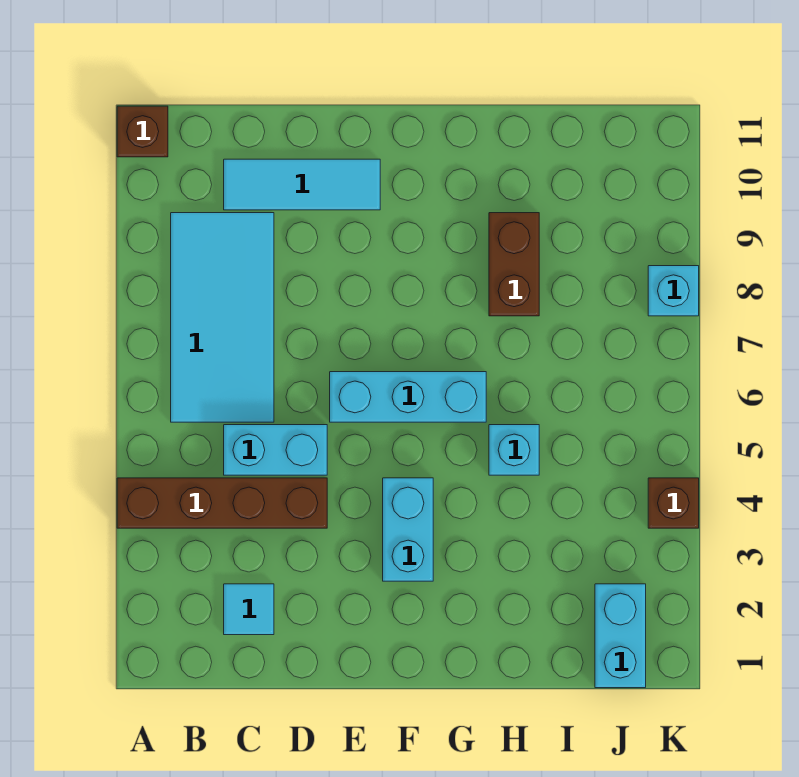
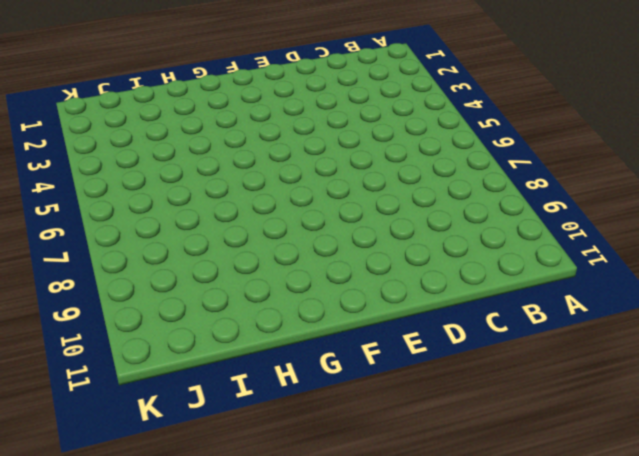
none -> brown 1x4 brick [117,478,327,528]
none -> brown 1x1 brick [117,106,168,157]
none -> cyan 2x4 tile [171,213,274,422]

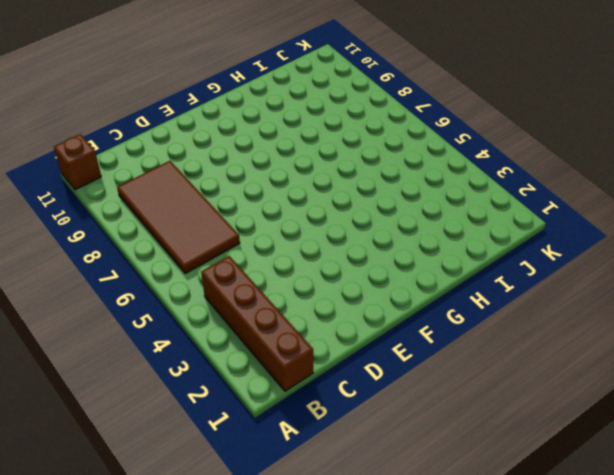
brown 1x4 brick [201,256,313,391] -> brown 1x4 brick turned to [117,478,327,528]
brown 2x4 tile [117,161,240,274] -> cyan 2x4 tile [171,213,274,422]
none -> cyan 1x1 tile [224,584,274,635]
none -> cyan 1x2 brick [224,425,327,475]
none -> cyan 1x3 tile [224,159,380,210]

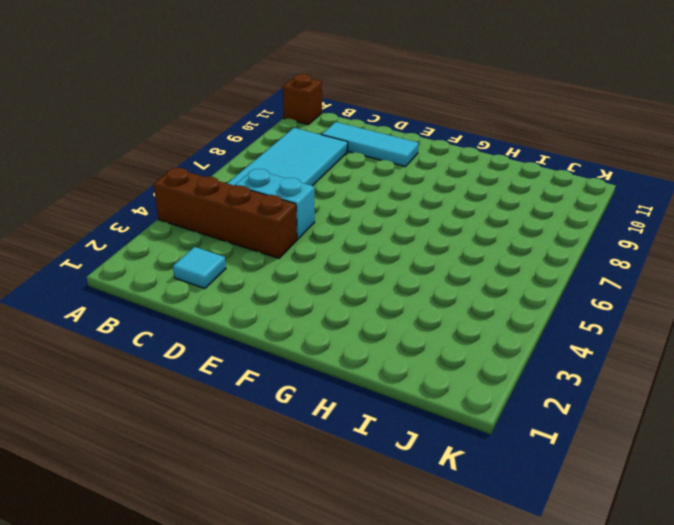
none -> cyan 1x3 brick [330,372,486,422]
none -> cyan 1x2 brick [383,478,433,581]
none -> cyan 1x1 brick [489,425,539,475]

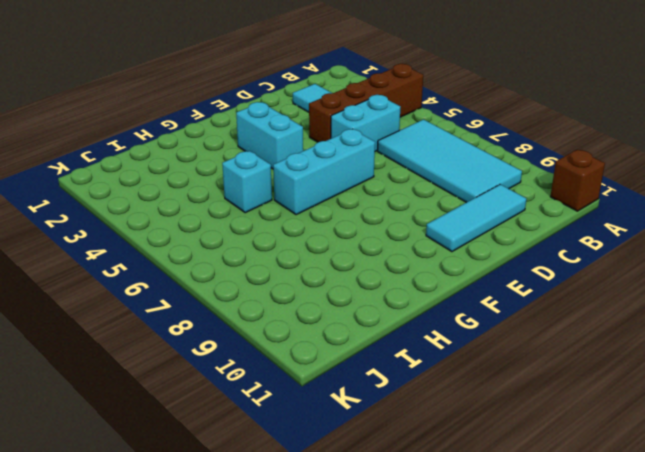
none -> brown 1x2 brick [489,213,539,316]
none -> cyan 1x2 brick [595,584,646,688]
none -> brown 1x1 brick [648,478,699,528]

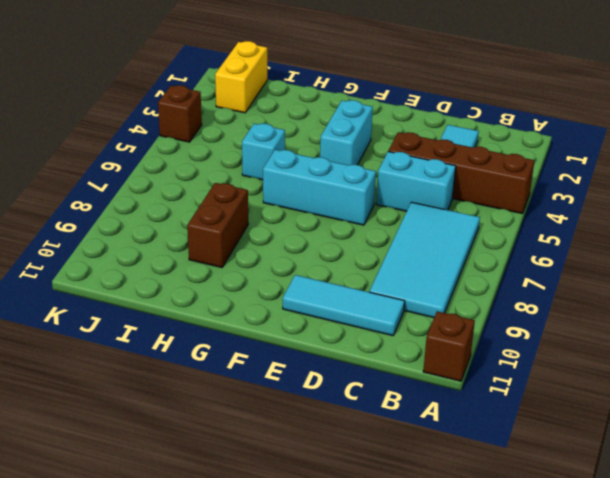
yellow 1x2 brick [215,41,267,113] -> cyan 1x2 brick [595,584,646,688]
none -> cyan 1x1 brick [648,266,699,316]

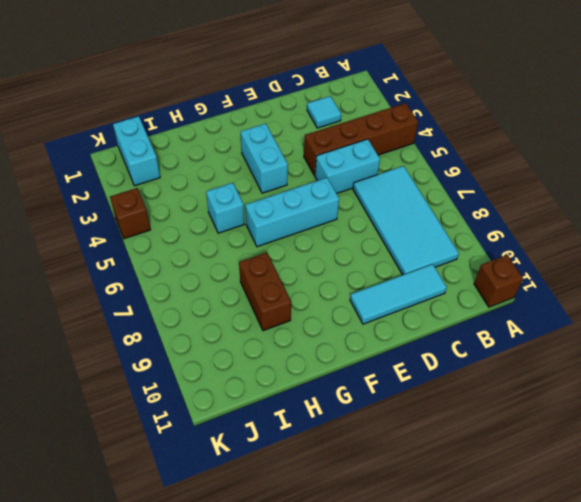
none -> cyan 1x1 brick [648,266,699,316]

